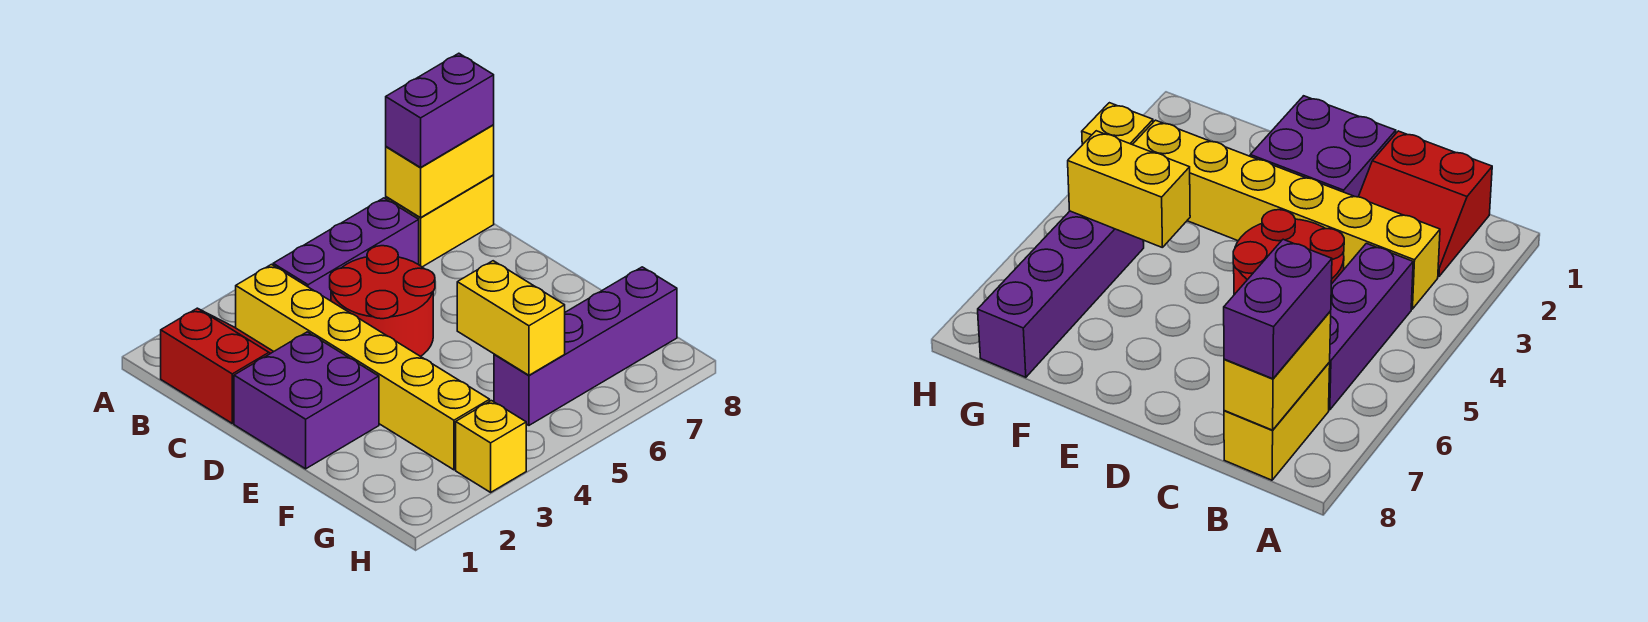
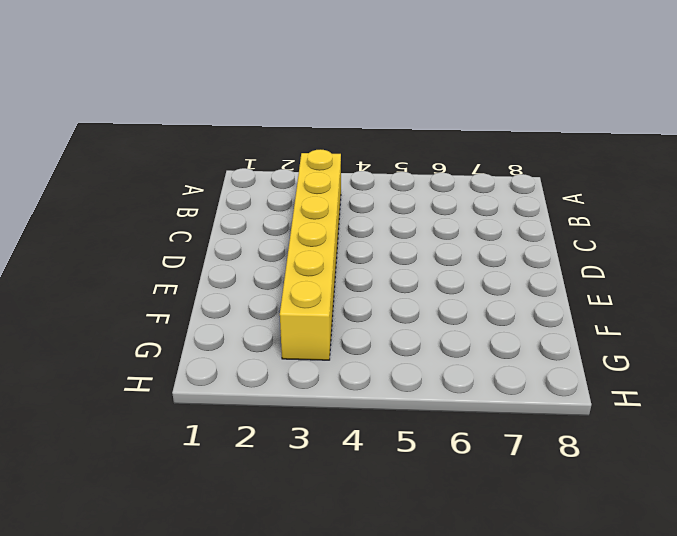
none -> red 2x2 slope [161,308,273,423]
none -> purple 1x3 brick [273,198,419,301]

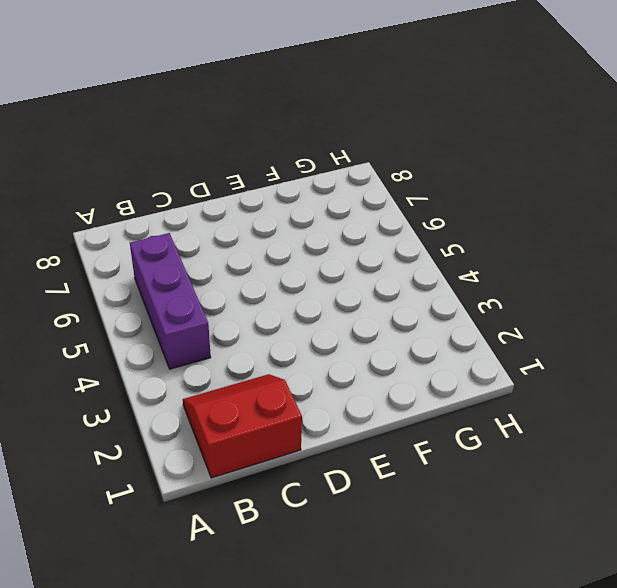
none -> yellow 1x6 brick [236,264,490,470]
none -> yellow 1x2 brick [386,175,494,267]

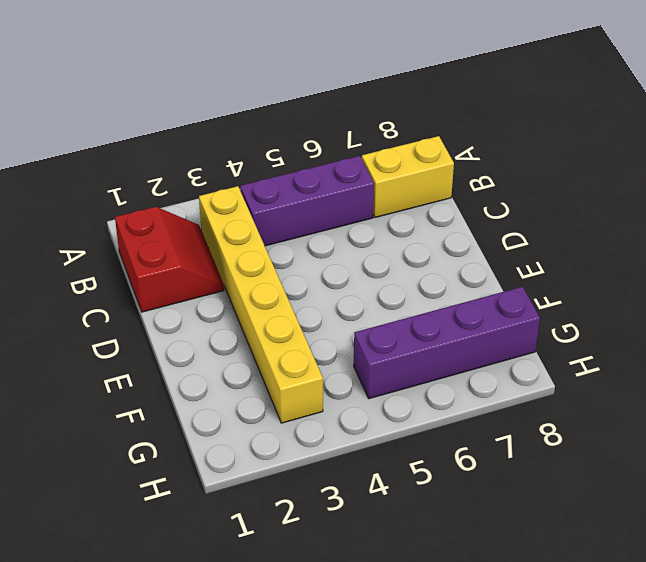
none -> red 2x2 round brick [330,246,435,356]
none -> purple 2x2 brick [234,332,379,469]

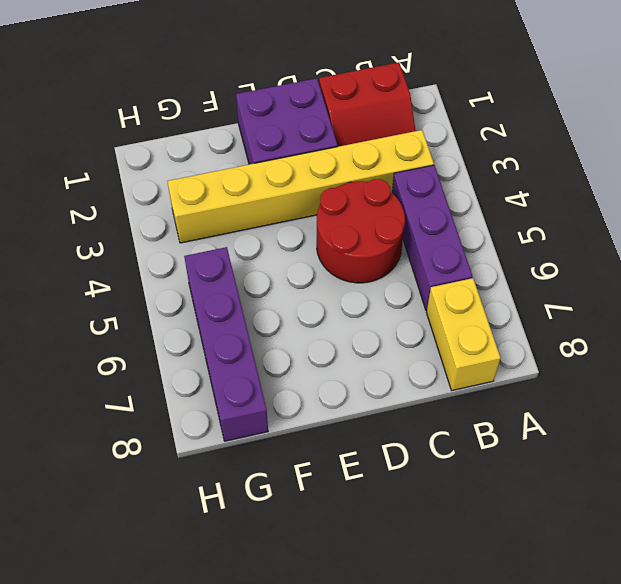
none -> yellow 1x1 brick [456,401,526,492]
none -> yellow 1x2 brick [386,125,494,218]

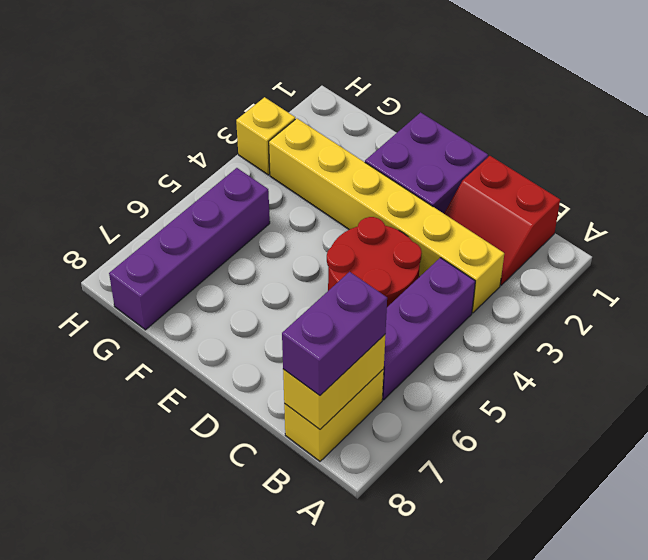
none -> yellow 1x2 brick [457,261,565,375]

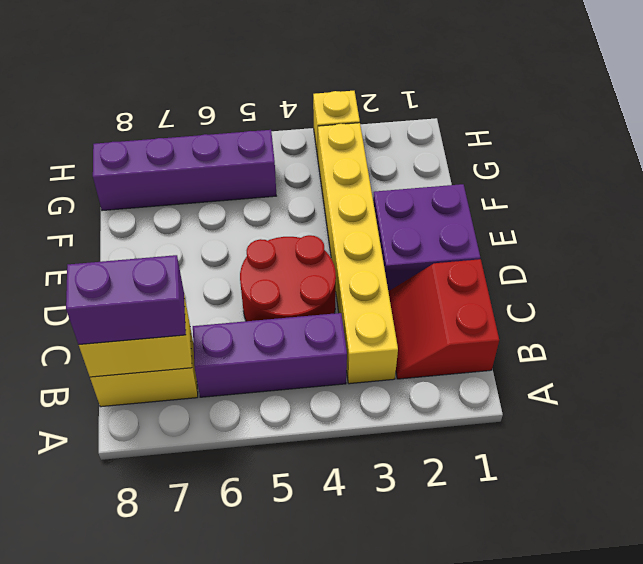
none -> yellow 1x2 brick [457,261,565,375]

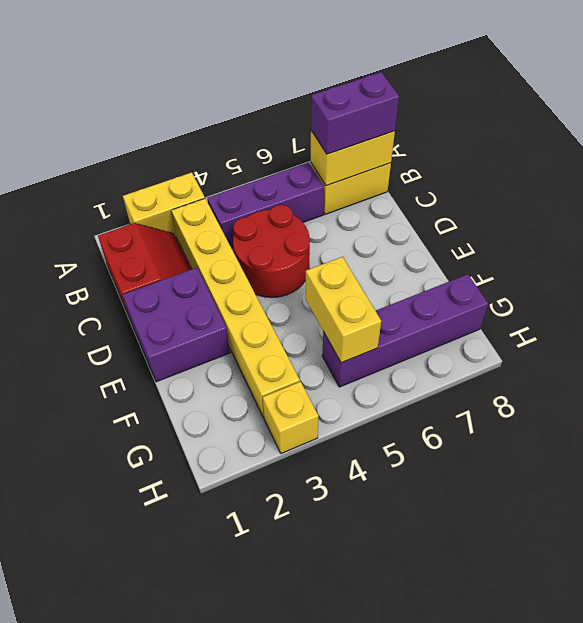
yellow 1x2 brick [123,172,205,237] -> none

